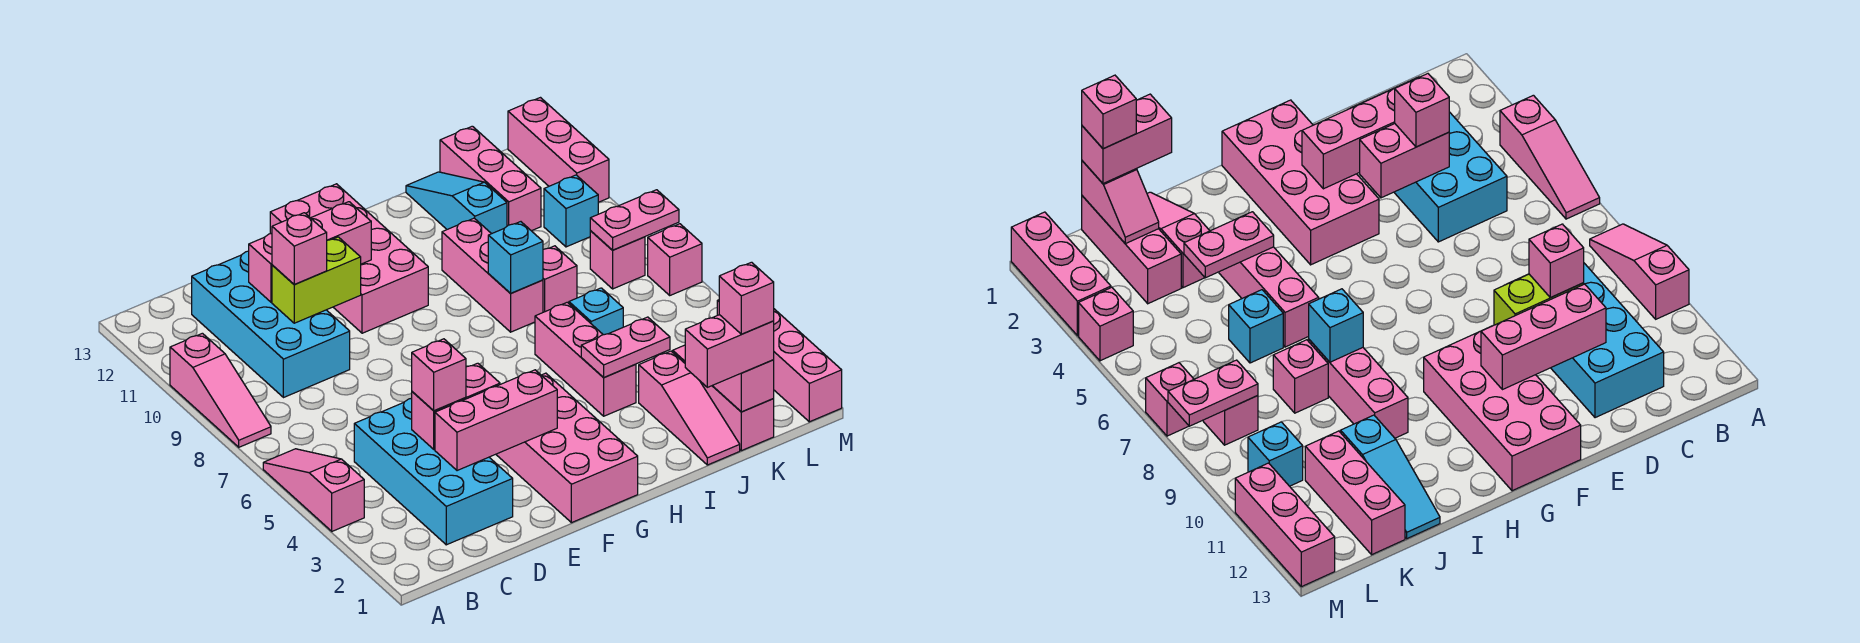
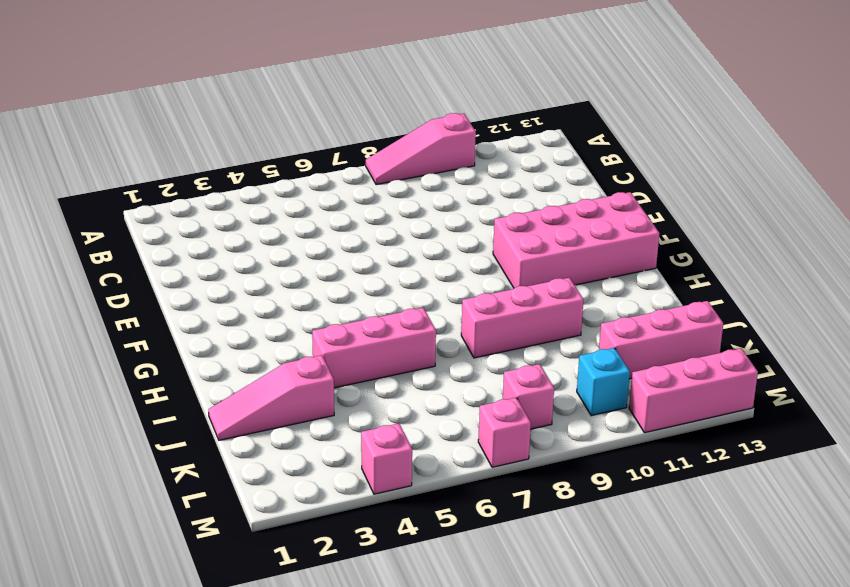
none -> pink 1x3 slope [263,449,364,531]
none -> cyan 2x4 brick [354,398,513,545]
none -> cyan 2x4 brick [192,251,350,398]
none -> pink 2x4 brick [496,373,638,523]

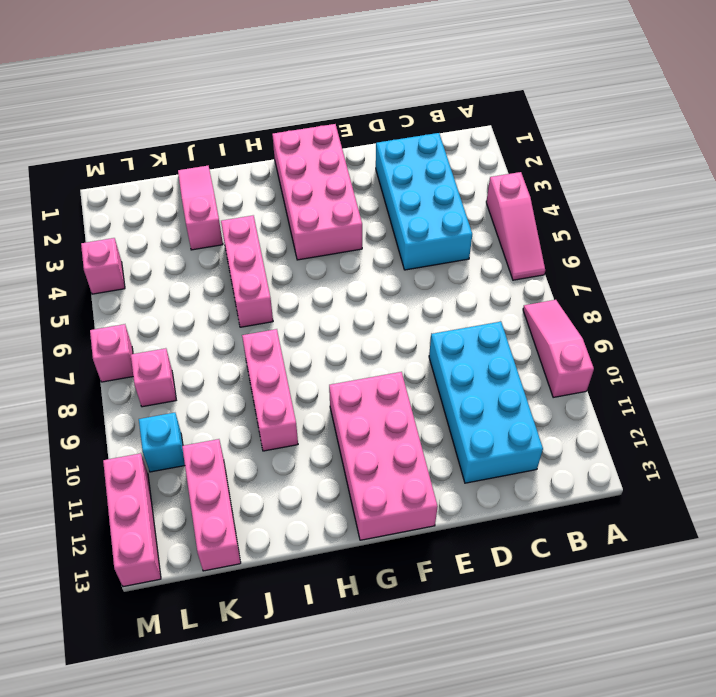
none -> cyan 1x1 brick [569,288,623,335]
none -> pink 1x1 brick [543,246,577,312]
none -> cyan 1x3 slope [406,172,507,234]
none -> pink 1x3 brick [673,345,774,451]

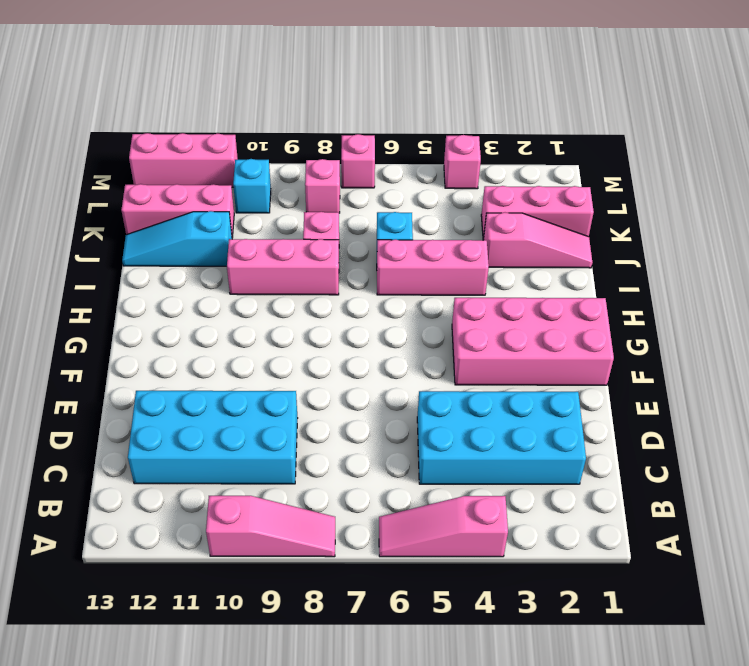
none -> pink 2x4 brick [270,184,428,333]
none -> pink 1x3 brick [774,309,842,422]
none -> pink 1x3 brick [435,370,557,471]
none -> pink 1x2 brick [412,363,500,449]

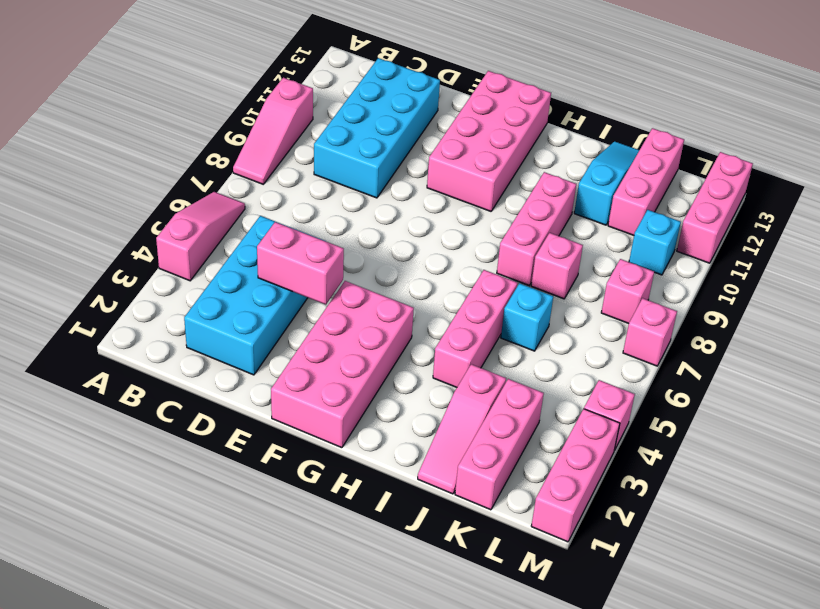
none -> pink 1x3 brick [435,370,557,471]
none -> lime 1x2 brick [272,237,361,323]
none -> pink 1x3 brick [249,202,371,302]
none -> pink 1x2 plate [581,317,670,378]

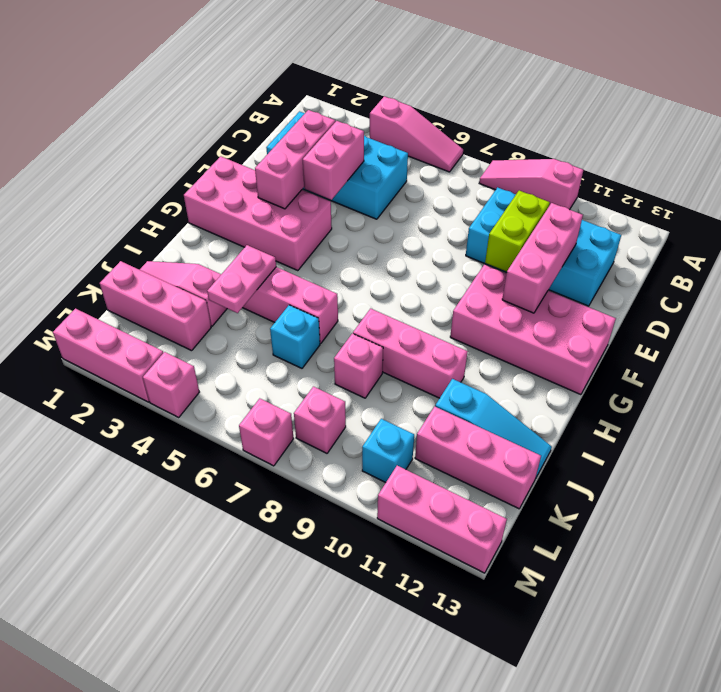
none -> cyan 1x1 brick [488,222,543,293]
none -> pink 1x2 slope [712,360,774,412]
none -> pink 1x2 plate [590,190,679,250]
none -> pink 1x1 brick [412,339,466,411]

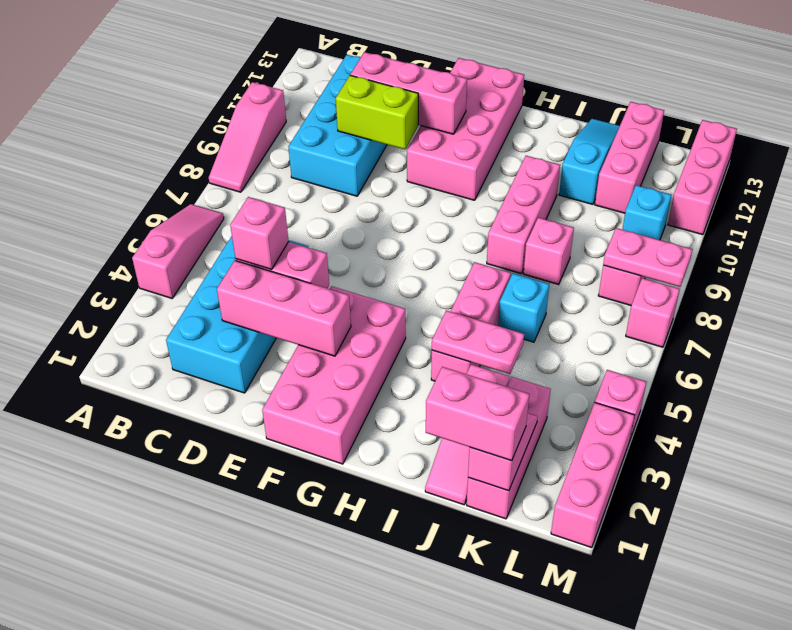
none -> cyan 1x1 brick [488,222,543,293]
none -> pink 1x1 brick [272,213,327,285]
none -> pink 1x1 brick [719,262,774,334]

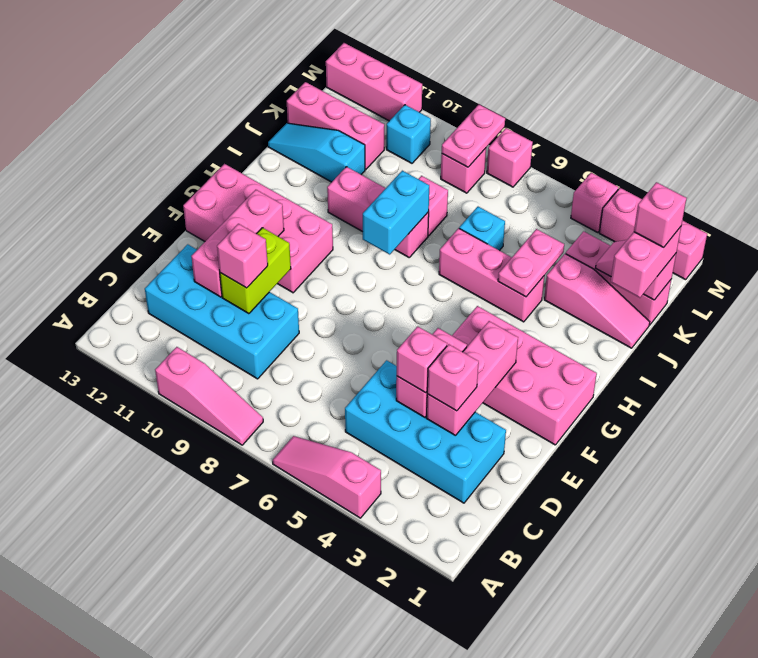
pink 1x1 brick [427,344,479,411] -> none
cyan 1x2 brick [363,171,429,254] -> cyan 1x1 brick [488,222,543,293]

